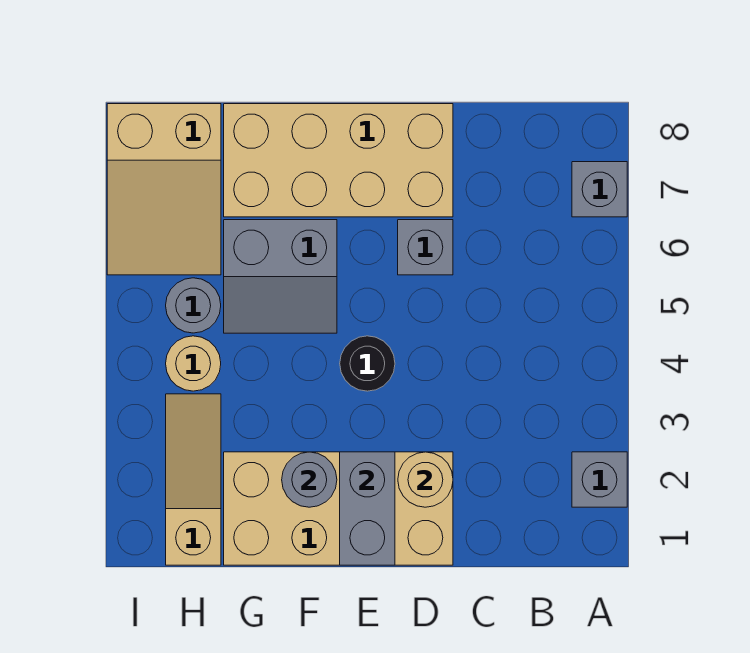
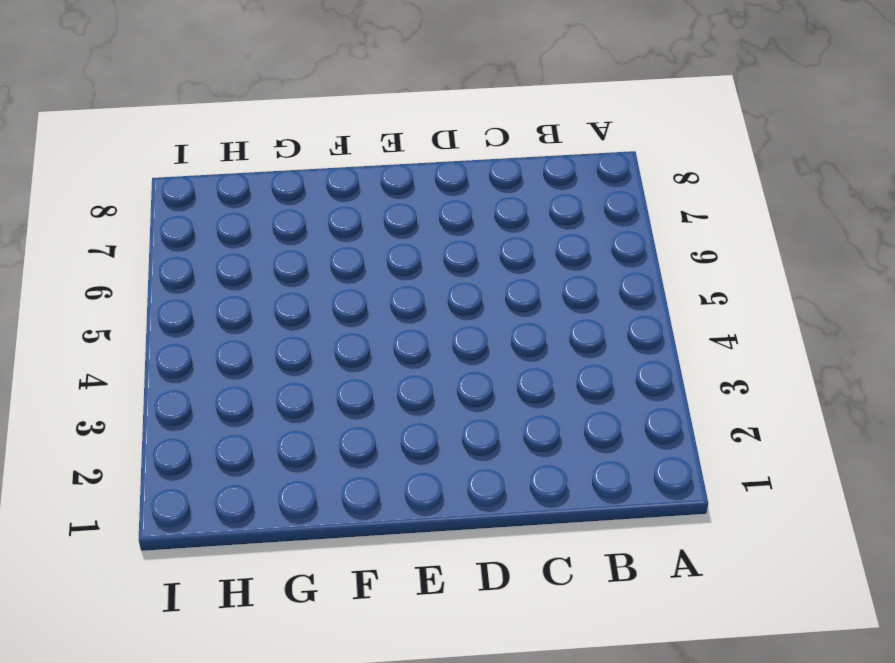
none -> grey 1x1 brick [572,452,627,507]
none -> grey 1x1 brick [572,162,627,217]
none -> tan 2x4 brick [224,452,453,565]

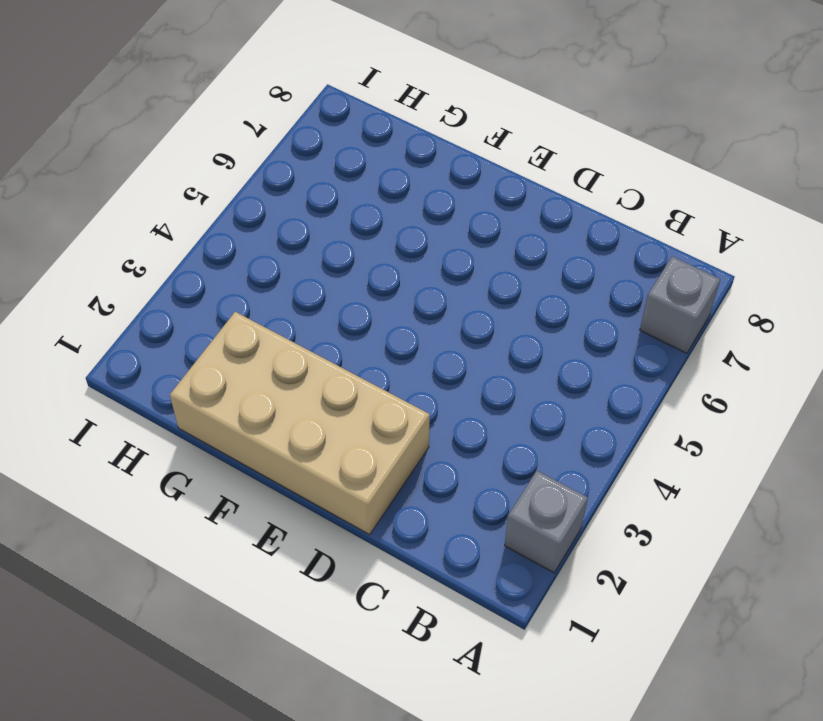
none -> grey 1x1 brick [398,220,453,275]
none -> tan 2x4 brick [224,104,453,217]
none -> black 1x1 round brick [340,336,395,391]

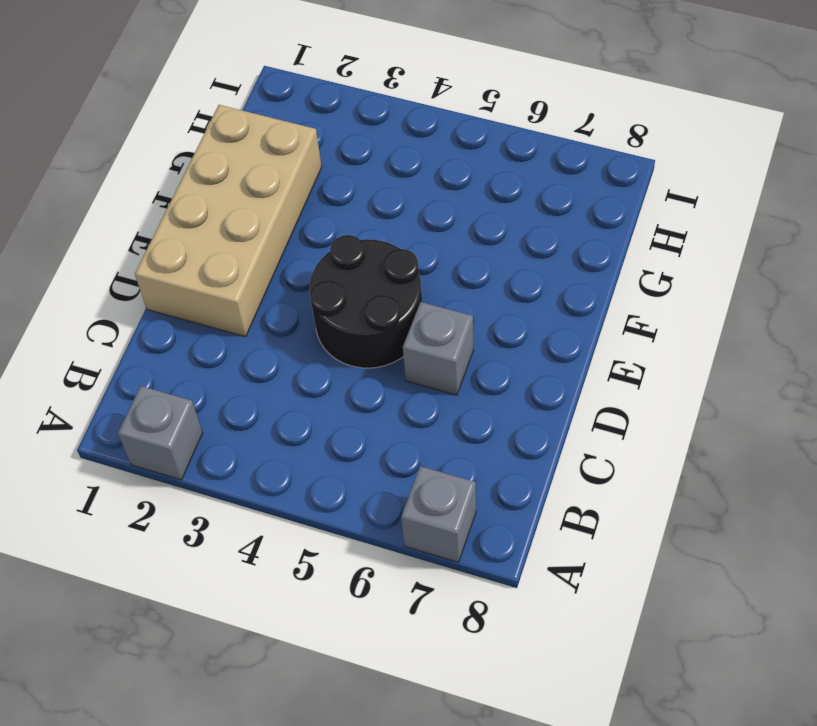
black 2x2 round brick [310,235,422,368] -> black 1x1 round brick [340,336,395,391]
none -> tan 2x4 brick [224,104,453,217]
none -> grey 2x2 slope [224,220,337,333]
none -> tan 1x3 slope [166,394,221,565]

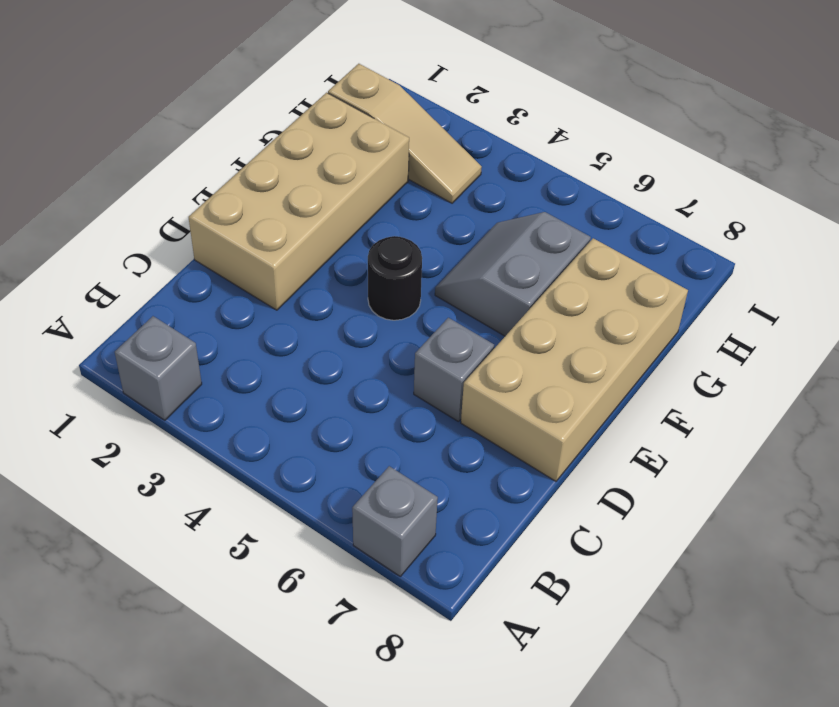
none -> tan 1x1 round brick [166,336,221,391]
none -> grey 1x1 round brick [166,278,221,333]
none -> tan 2x3 slope [107,104,221,275]

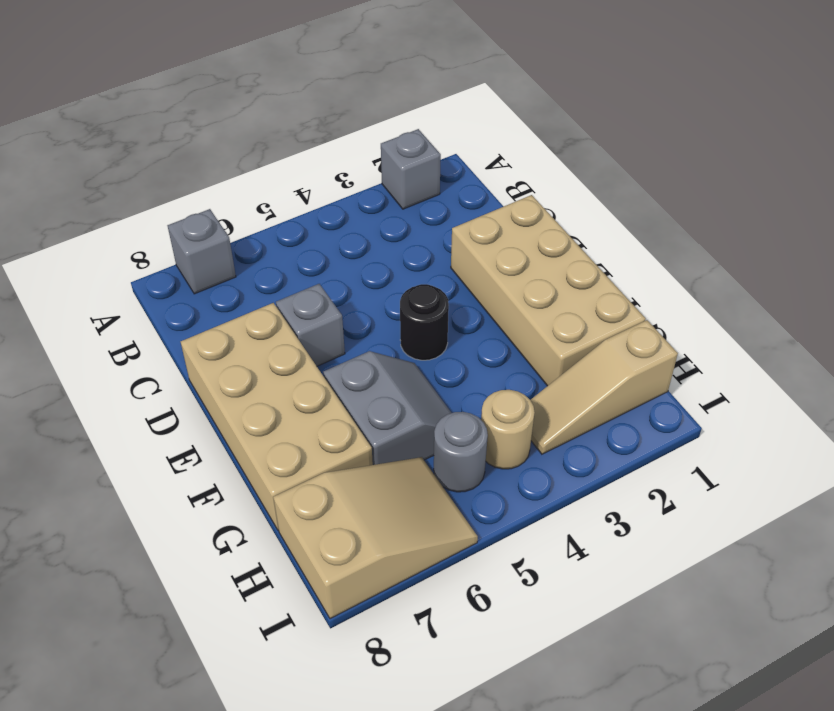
none -> tan 1x1 round brick [398,452,453,507]
none -> grey 1x2 brick [340,452,395,565]
none -> grey 1x1 round brick [282,452,337,507]

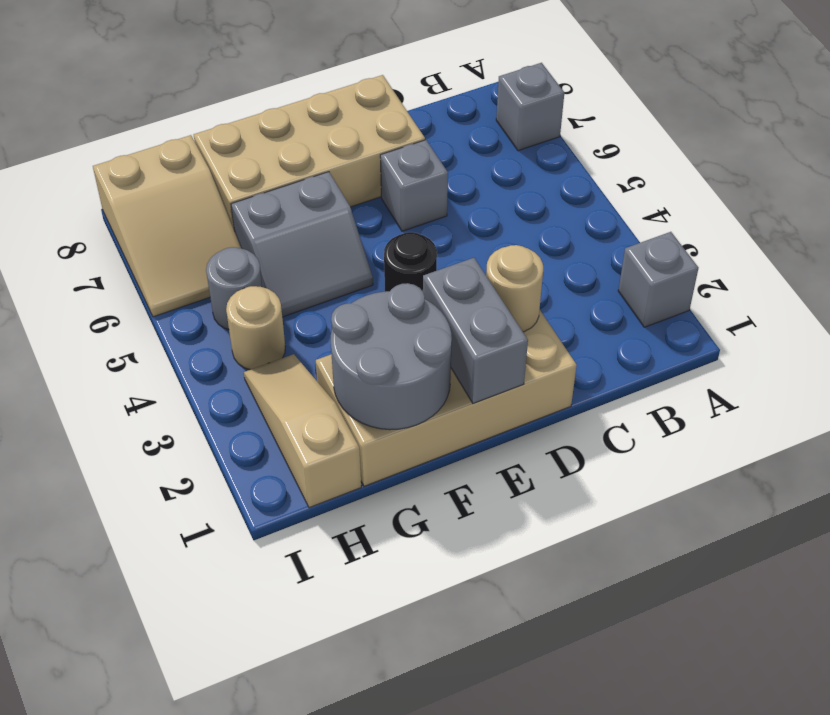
grey 2x2 round brick [331,283,452,430] -> grey 1x1 round brick [282,452,337,507]

